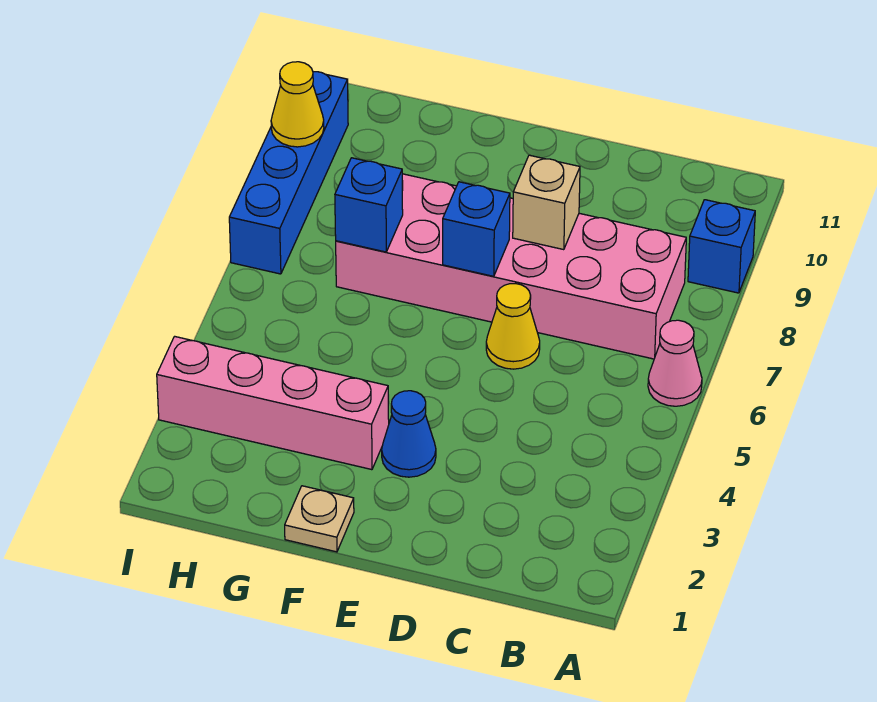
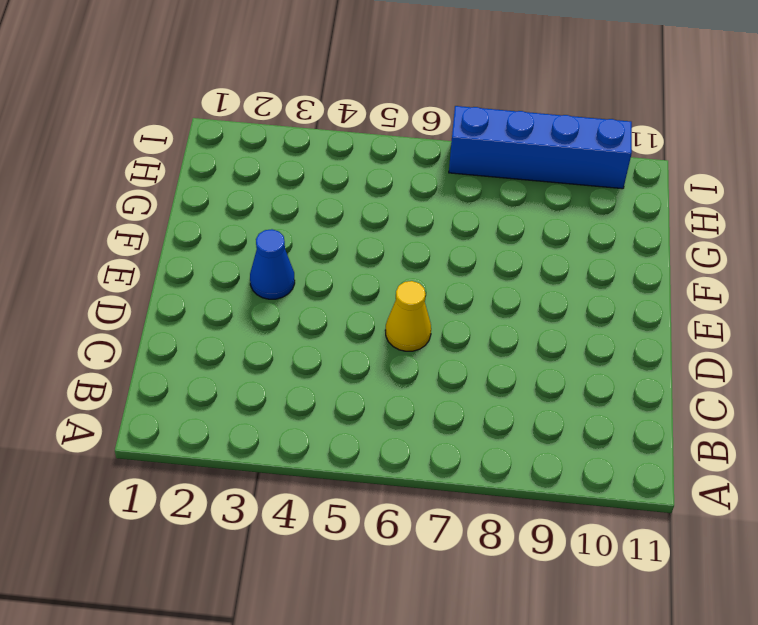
none -> pink 1x1 cone [648,320,702,406]
none -> blue 1x1 brick [688,200,755,293]
none -> pink 2x6 brick [336,174,686,359]

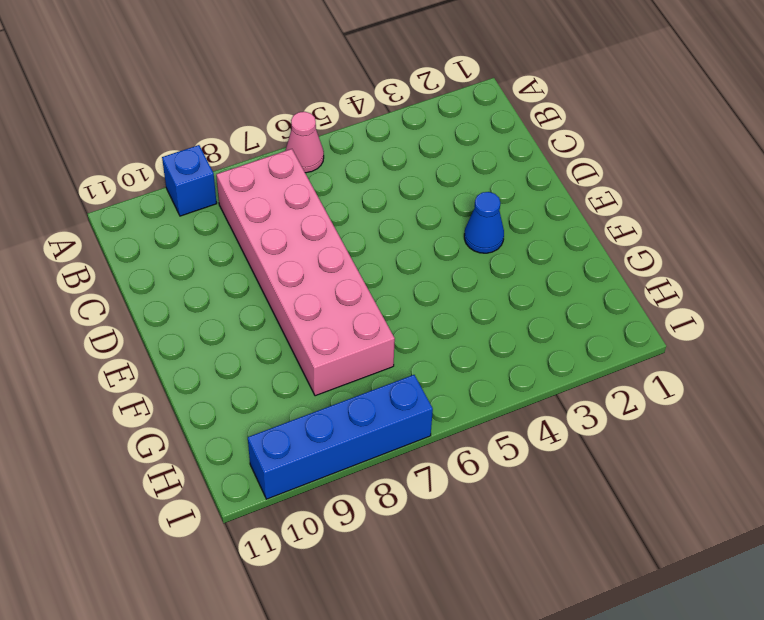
none -> yellow 1x1 cone [486,284,540,369]
none -> tan 1x1 plate [285,486,354,552]
none -> pink 1x4 brick [157,336,389,470]

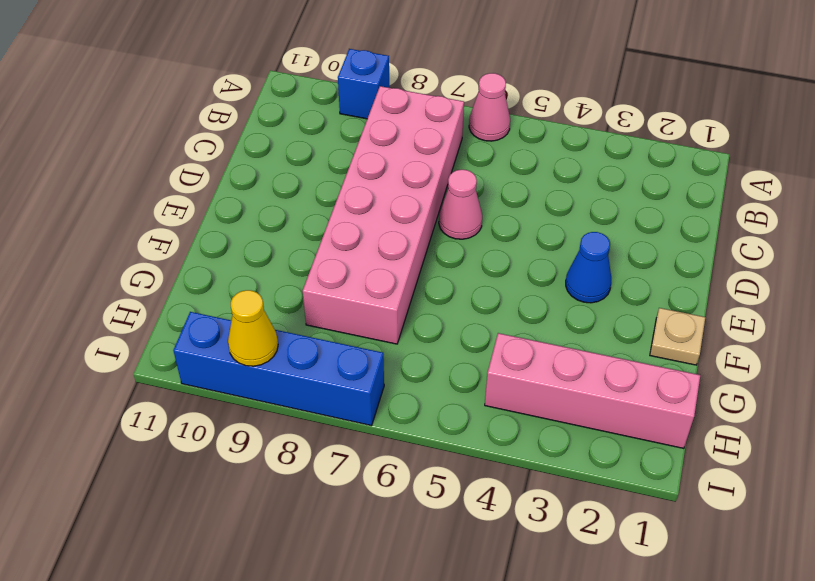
pink 1x1 cone [439,170,482,239] -> yellow 1x1 cone [486,284,540,369]
pink 1x4 brick [485,333,700,448] -> pink 1x4 brick turned to [157,336,389,470]
none -> tan 1x1 brick [513,155,580,250]
none -> blue 1x1 brick [443,182,510,276]
none -> blue 1x1 brick [335,158,403,252]

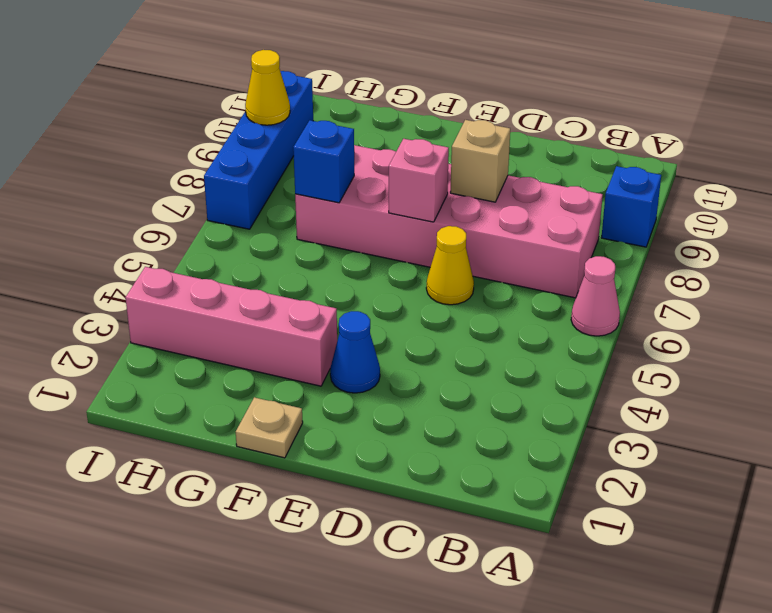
pink 1x1 brick [389,139,449,222] -> blue 1x1 brick [443,182,510,276]

